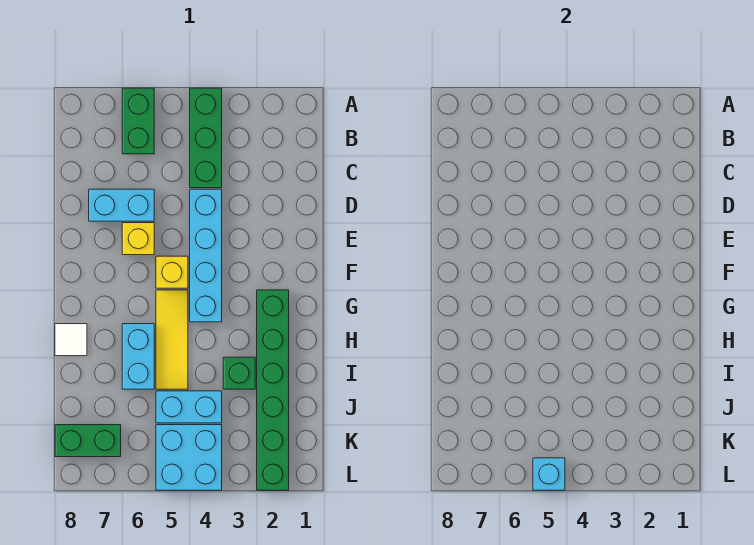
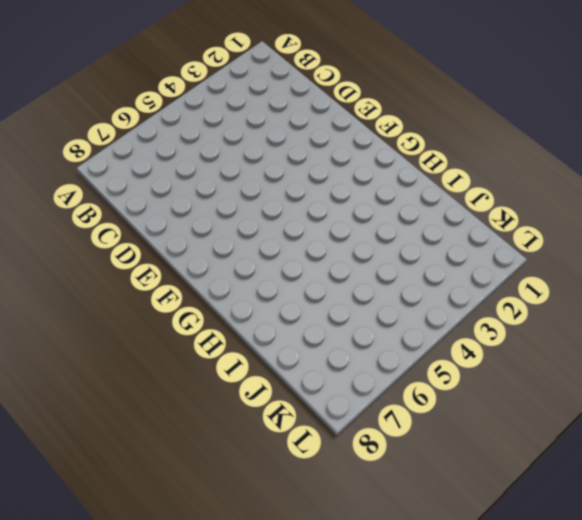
none -> green 1x3 brick [190,88,222,188]
none -> green 1x2 brick [122,88,154,154]
none -> cyan 1x4 brick [190,189,222,322]

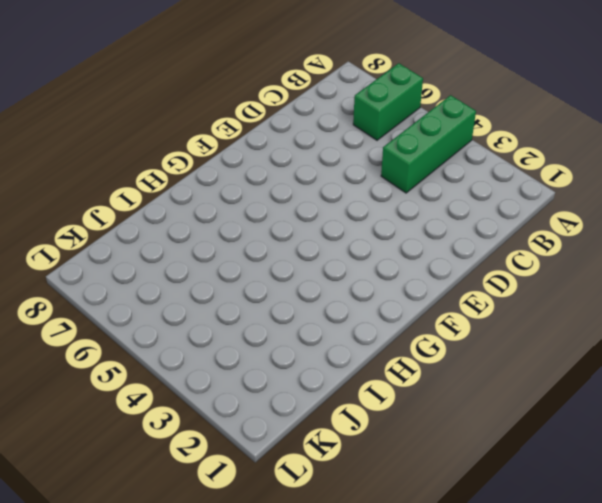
none -> cyan 1x4 brick [190,189,222,322]
none -> cyan 1x2 brick [89,189,154,221]
none -> yellow 1x1 brick [122,223,154,255]

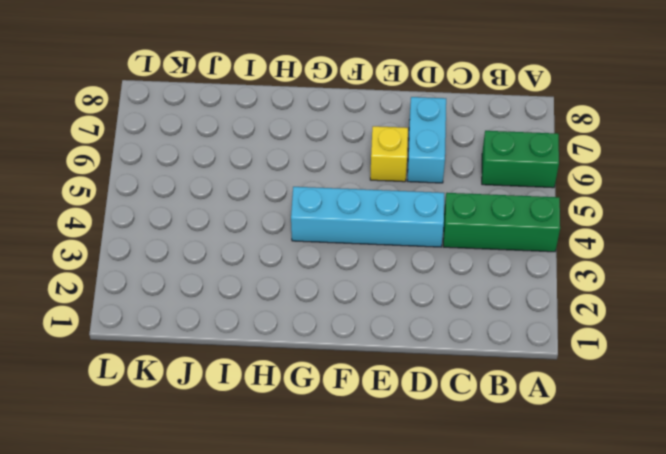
none -> yellow 1x1 brick [156,256,188,288]
none -> green 1x6 brick [257,290,289,490]
none -> yellow 1x3 tile [156,290,188,389]

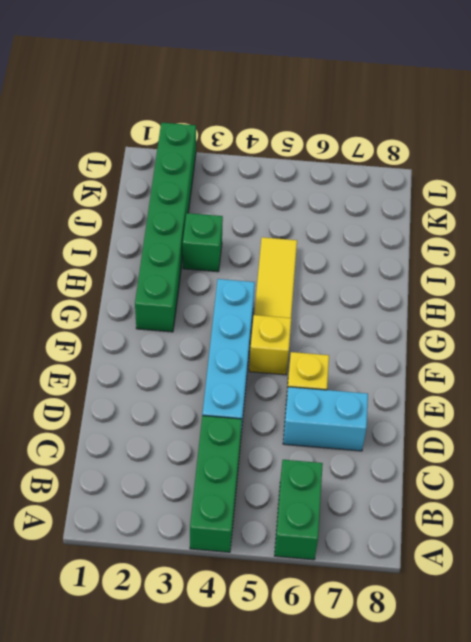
none -> cyan 1x2 brick [122,324,154,389]
none -> white 1x1 tile [55,324,87,356]
none -> cyan 1x2 brick [156,391,222,423]

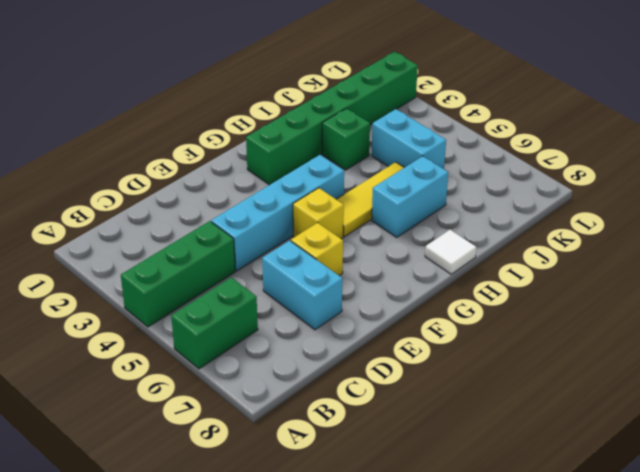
none -> cyan 2x2 brick [156,425,222,490]
none -> green 1x2 brick [55,425,121,457]
none -> cyan 1x1 brick [533,458,565,490]

